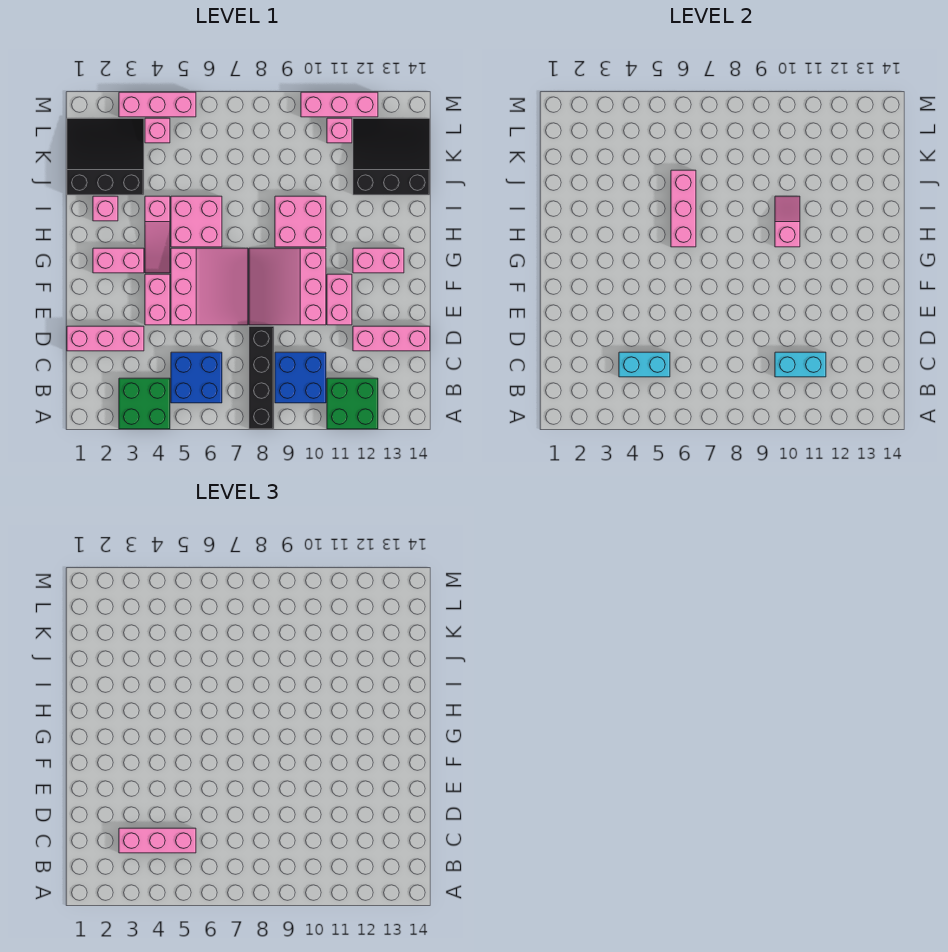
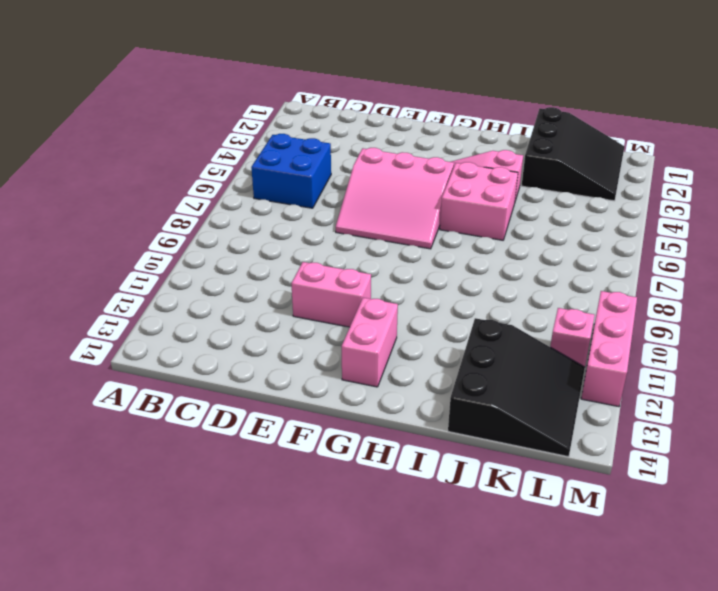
none -> green 2x2 brick [119,378,170,429]
none -> black 1x4 brick [249,326,274,429]
none -> green 2x2 brick [327,378,378,429]

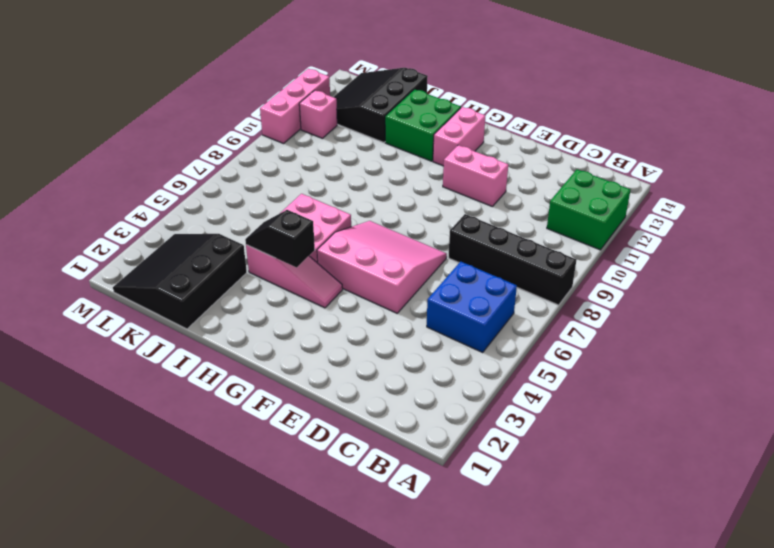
black 1x2 slope [245,210,315,267] -> none
green 2x2 brick [385,89,461,161] -> green 2x2 brick moved to [119,378,170,429]
none -> blue 2x2 brick [275,352,326,403]
none -> pink 1x3 brick [67,326,144,351]
none -> pink 1x3 brick [353,326,430,351]

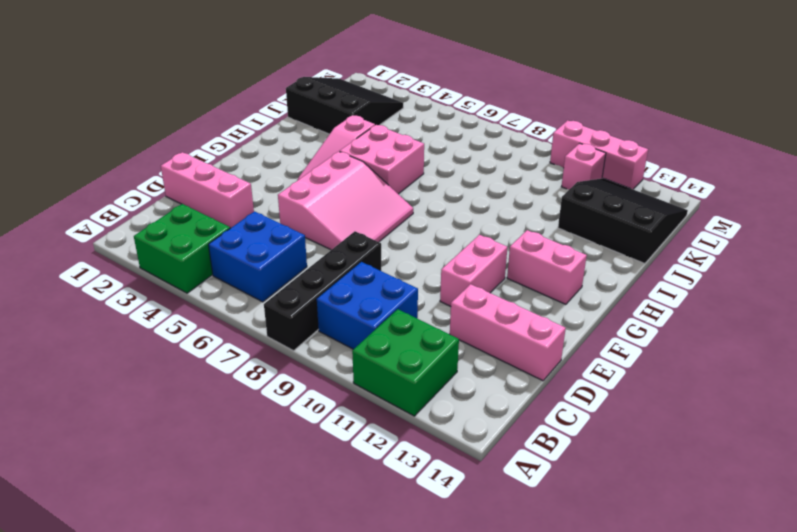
none -> pink 1x2 brick [145,274,170,325]
none -> pink 3x3 slope [249,248,326,325]
none -> pink 1x2 brick [93,248,144,273]

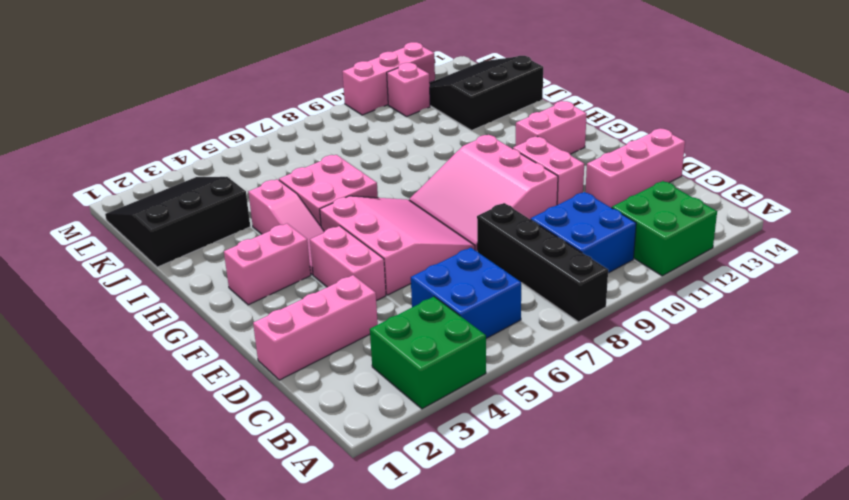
none -> pink 2x2 brick [275,196,326,247]
none -> pink 1x1 brick [93,196,118,221]
none -> pink 1x1 brick [145,118,170,143]

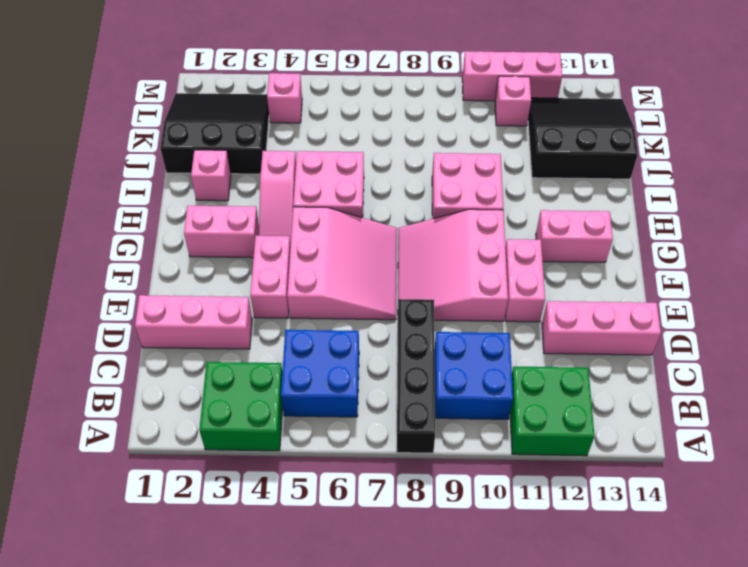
none -> pink 1x3 brick [119,92,196,117]
none -> cyan 1x2 brick [619,352,670,377]
none -> cyan 1x2 brick [775,352,826,377]

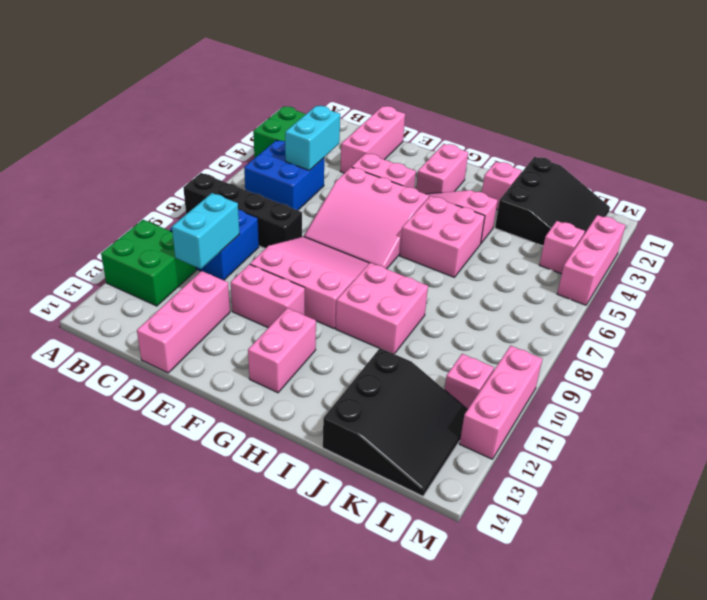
none -> pink 1x3 brick [671,170,696,247]
none -> pink 1x2 slope [775,196,800,247]
none -> pink 1x3 brick [119,828,196,853]

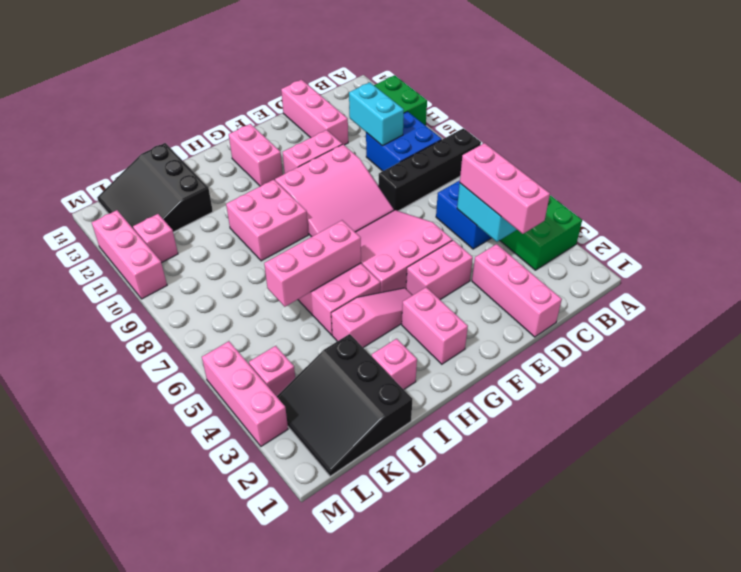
none -> pink 1x2 slope [775,196,800,247]

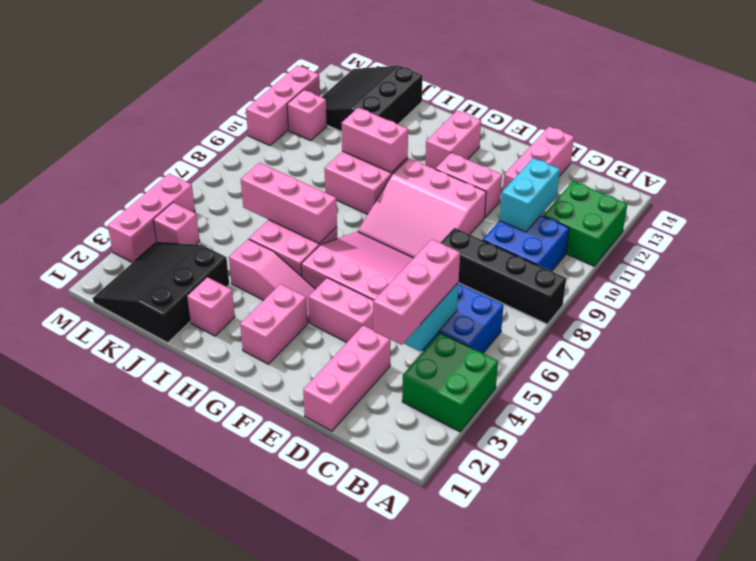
pink 1x2 brick [341,108,408,173] -> pink 1x2 slope [775,196,800,247]

